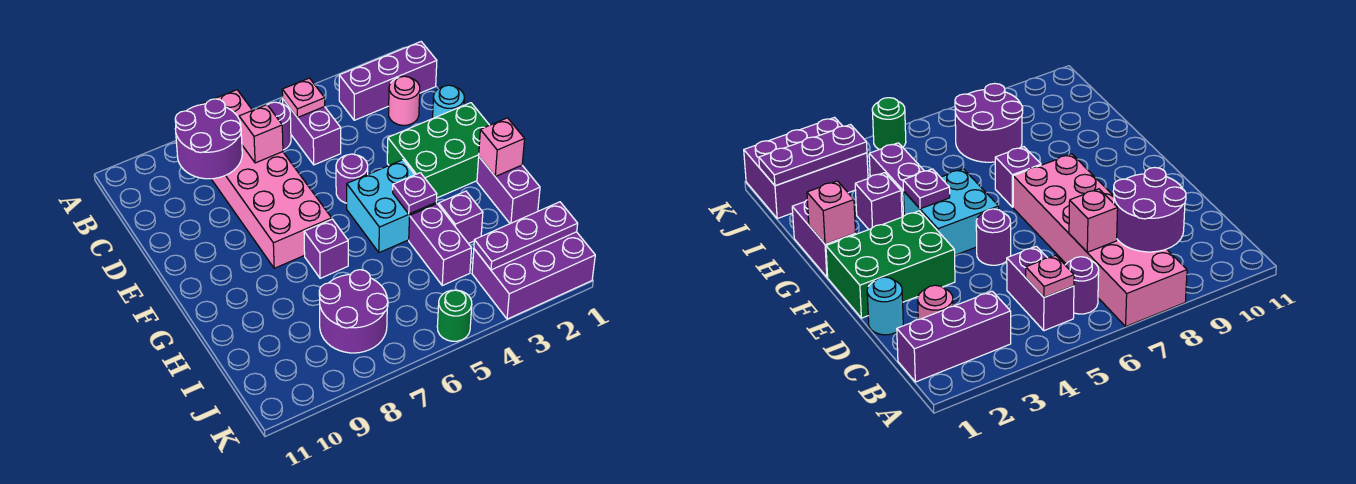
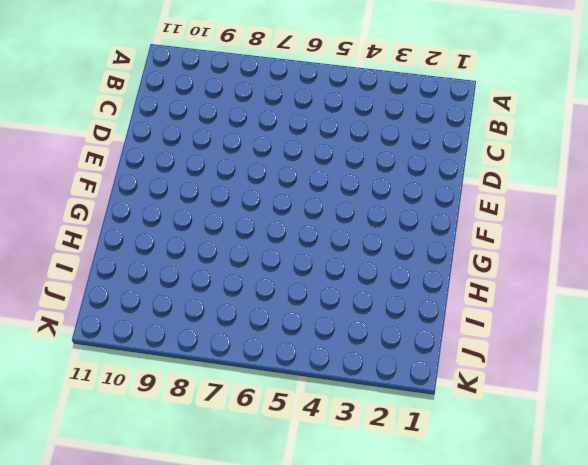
none -> pink 2x6 brick [185,90,332,268]
none -> purple 1x3 brick [339,42,437,120]
none -> purple 1x2 brick [283,99,341,165]

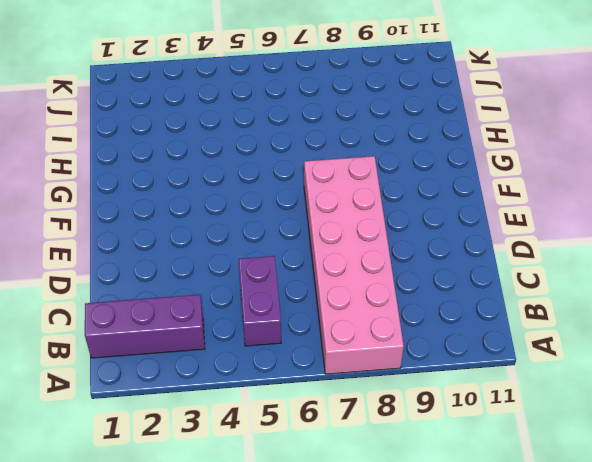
none -> purple 1x1 round brick [267,102,291,150]
none -> pink 1x1 round brick [389,76,420,125]
none -> cyan 1x1 round brick [433,85,464,118]

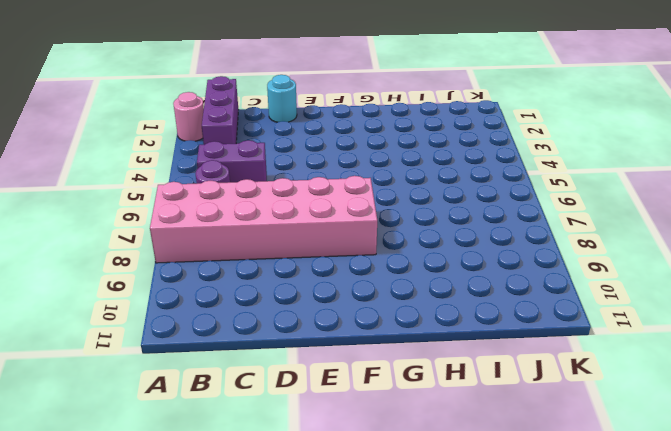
pink 1x1 round brick [173,92,204,141] -> pink 1x1 round brick moved to [389,76,420,125]
none -> green 2x3 brick [387,103,489,198]
none -> purple 1x1 round brick [336,154,368,203]
none -> cyan 2x2 brick [347,160,436,253]

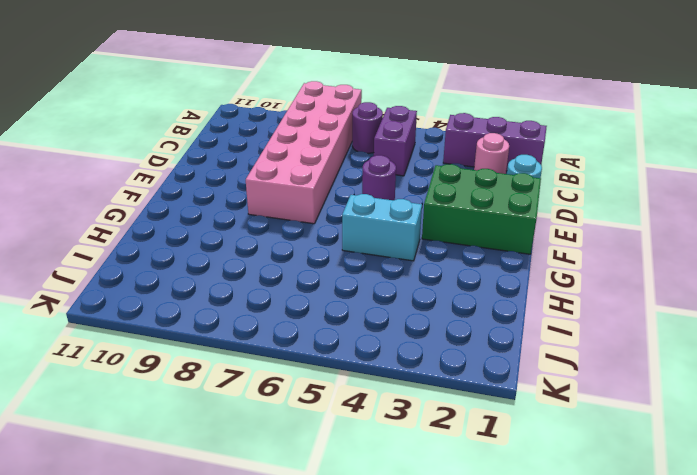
cyan 1x2 brick [342,194,422,261] -> cyan 2x2 brick [347,160,436,253]
none -> purple 1x2 brick [477,157,540,224]
none -> purple 1x1 brick [304,219,348,278]
none -> purple 1x1 brick [439,191,483,244]

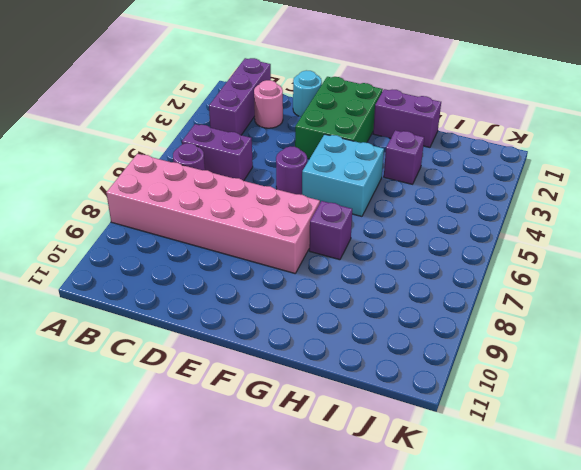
none -> purple 1x2 brick [409,204,472,285]
none -> purple 2x2 round brick [319,270,388,353]
none -> purple 2x3 brick [472,232,595,319]

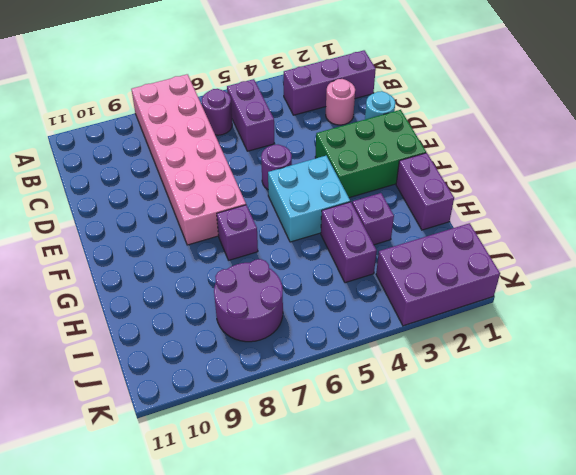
none -> green 1x1 round brick [437,290,472,341]
none -> pink 1x1 plate [282,78,325,118]
none -> purple 2x2 round brick [175,99,242,179]

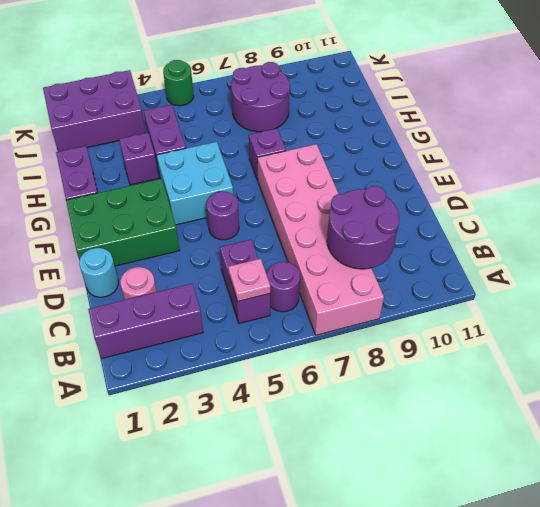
none -> pink 1x1 brick [239,105,283,163]
none -> pink 1x1 brick [479,118,525,177]
none -> purple 1x1 plate [393,173,437,214]

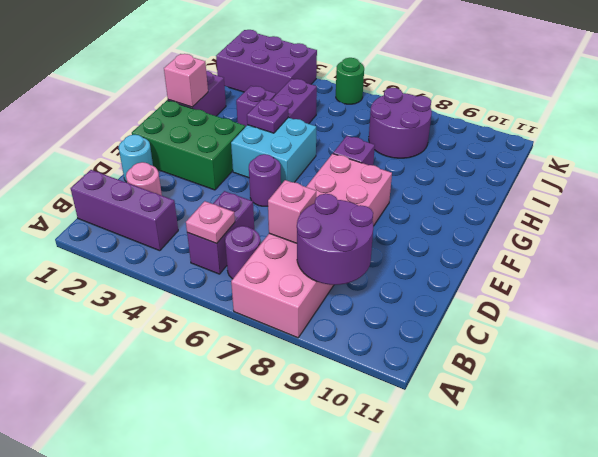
none -> purple 1x3 plate [474,202,578,270]

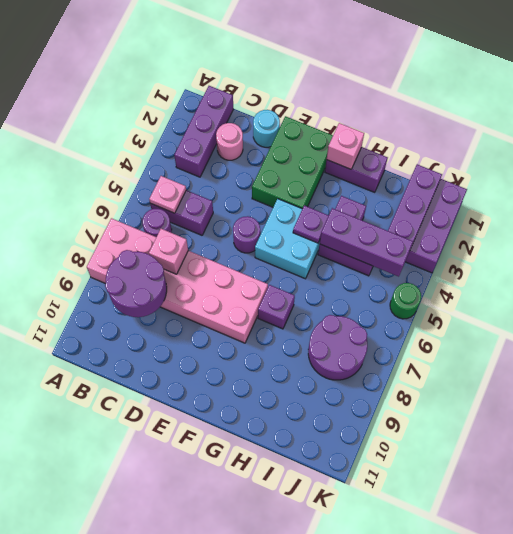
purple 1x3 brick [320,208,413,277] -> none

